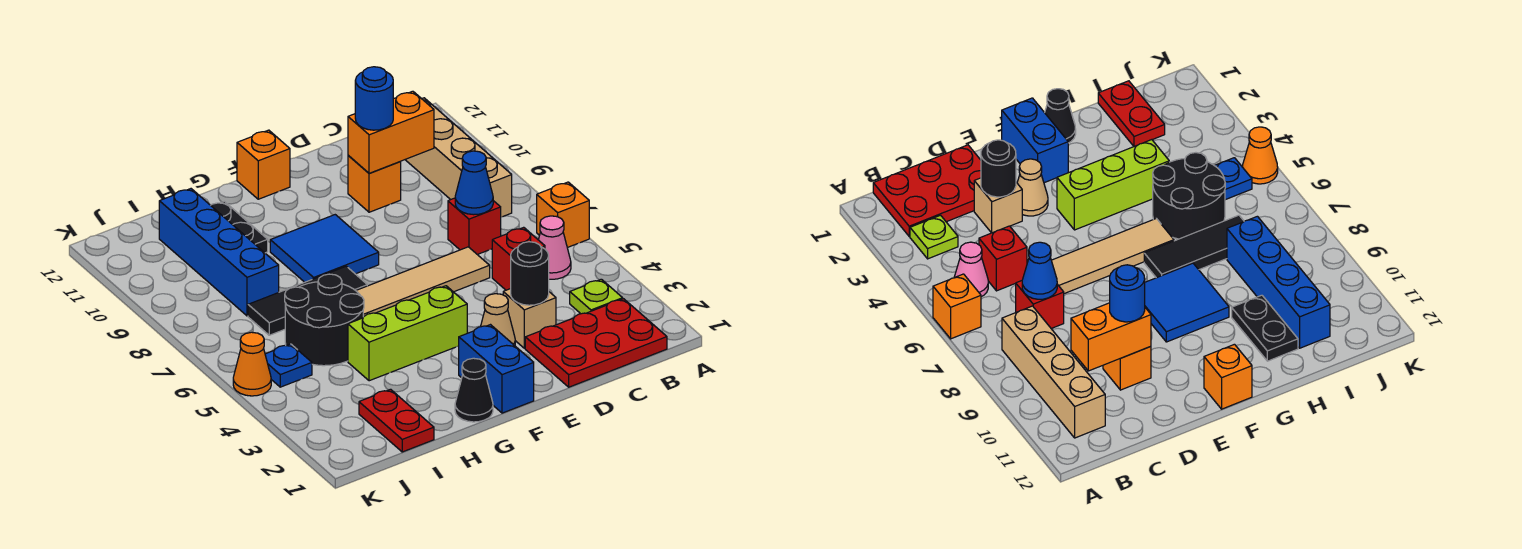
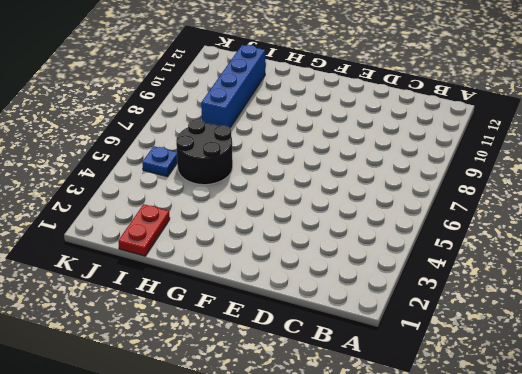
none -> orange 1x1 brick [537,182,589,248]
none -> red 2x3 plate [525,299,667,387]
none -> lime 1x1 plate [570,279,623,314]

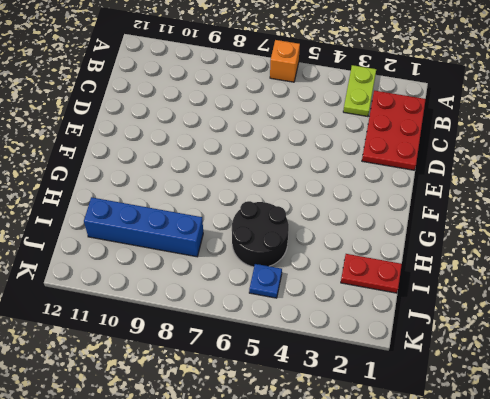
lime 1x2 plate [343,65,376,117] -> lime 1x1 plate [570,279,623,314]
none -> pink 1x1 cone [538,216,571,279]
none -> tan 1x4 brick [405,98,512,217]
none -> red 1x1 brick [492,227,545,290]

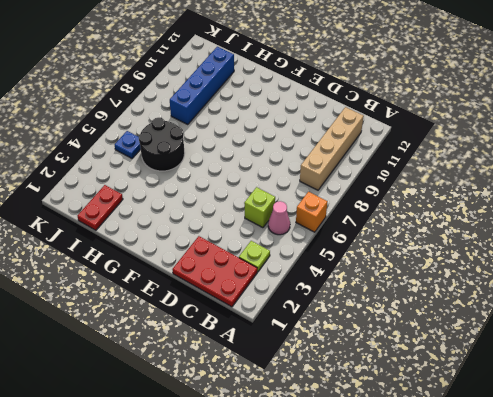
lime 1x1 brick [244,187,275,228] -> red 1x1 brick [492,227,545,290]
none -> red 1x1 brick [448,198,501,255]
none -> tan 1x1 brick [503,289,556,348]
none -> tan 1x4 tile [356,247,490,317]

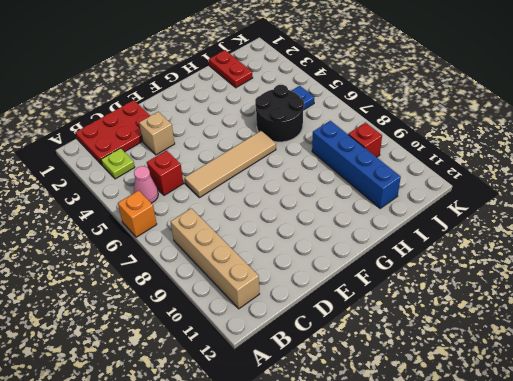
red 1x1 brick [348,123,382,157] -> red 1x1 brick moved to [448,198,501,255]
none -> orange 1x1 brick [348,155,401,212]
none -> tan 1x1 cone [481,294,515,345]
none -> blue 1x2 brick [459,325,534,413]

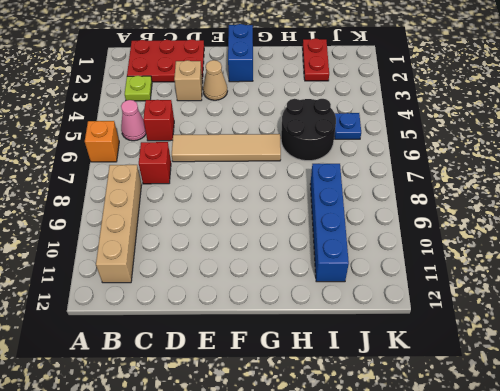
none -> orange 1x1 brick [348,155,401,212]
none -> lime 1x3 brick [348,286,467,381]
none -> blue 2x2 tile [270,215,379,282]

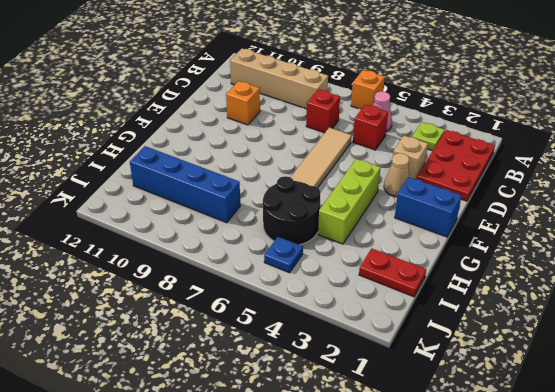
none -> blue 2x2 tile [270,215,379,282]
none -> orange 1x1 brick [237,130,290,199]
none -> black 1x1 cone [455,358,493,422]

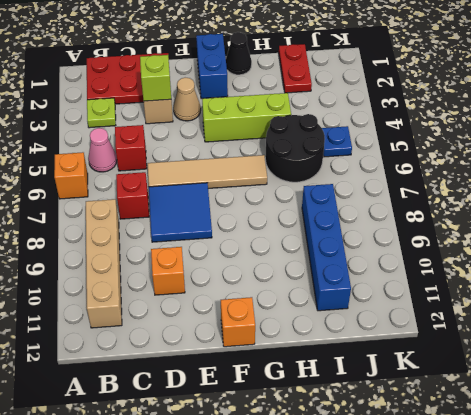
lime 1x1 brick [140,55,171,101] -> black 1x1 round brick [511,242,549,305]
blue 2x2 tile [149,183,212,242] -> blue 2x2 tile moved to [270,215,379,282]
none -> black 1x3 tile [248,266,367,335]
none -> black 1x2 plate [211,201,268,253]
none -> orange 1x1 cone [233,332,271,396]

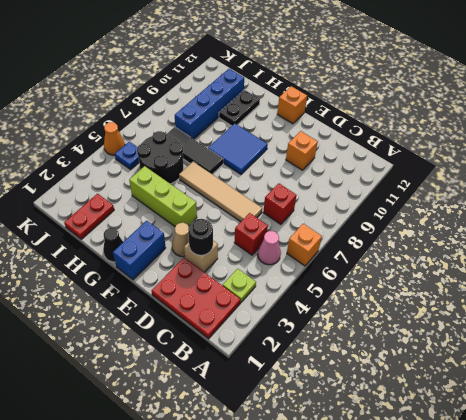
none -> tan 1x4 brick [405,98,512,217]
none -> blue 1x1 cone [455,151,493,215]
none -> orange 1x2 brick [348,91,434,173]

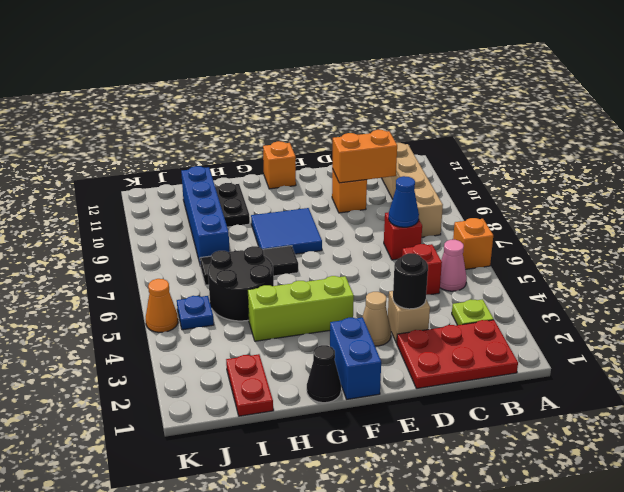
none -> tan 1x4 tile [356,247,490,317]
none -> blue 1x1 round brick [355,67,393,130]

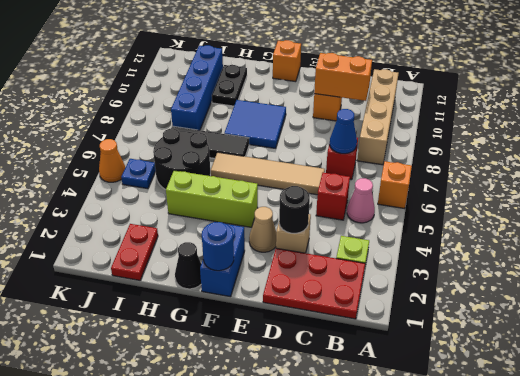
blue 1x1 round brick [202,222,234,271] -> blue 1x1 round brick moved to [355,67,393,130]

